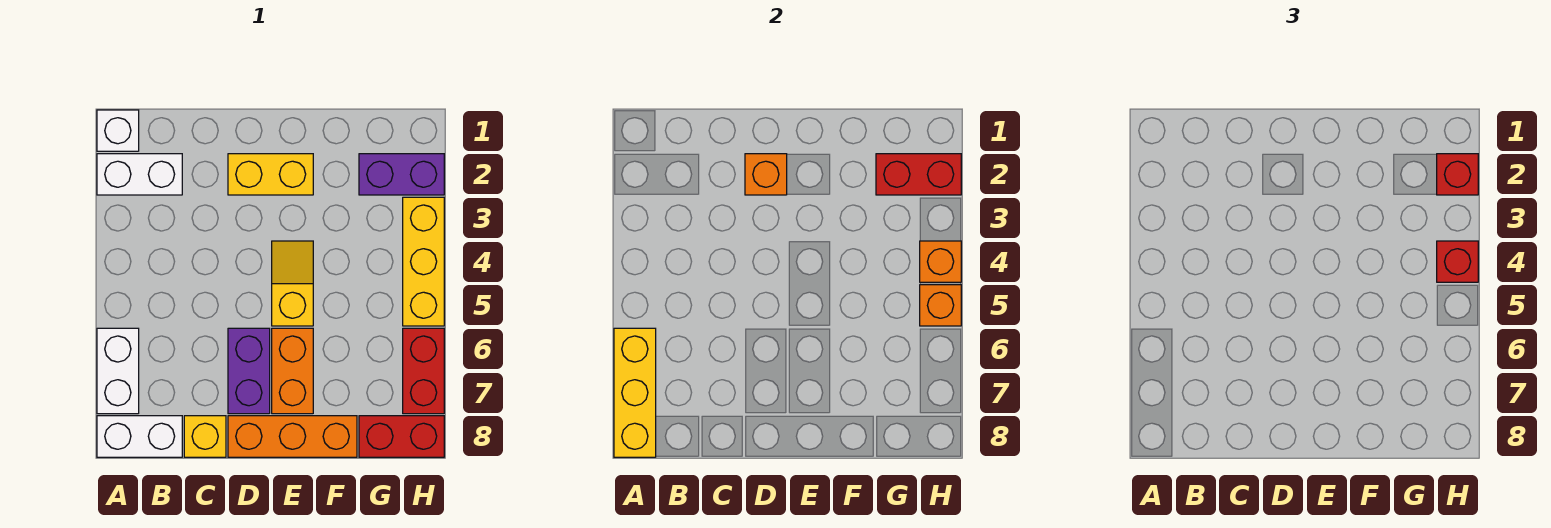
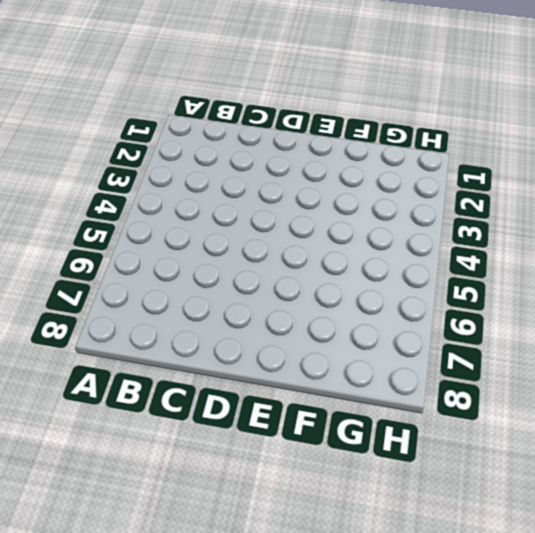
none -> white 1x1 brick [97,110,139,151]
none -> white 1x2 brick [97,154,182,195]
none -> white 1x2 brick [97,328,139,414]

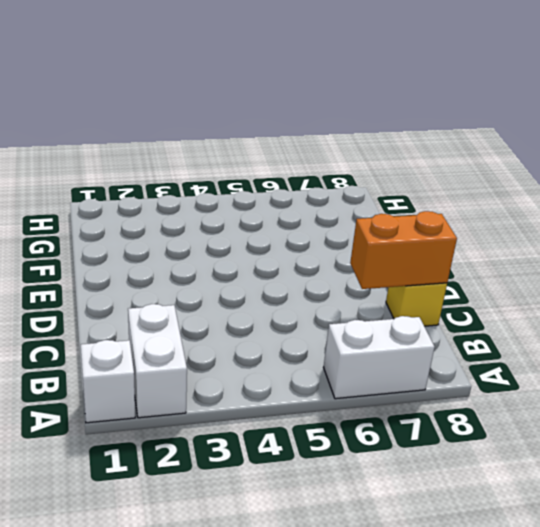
orange 1x2 brick [350,211,457,289] -> orange 1x2 brick moved to [272,328,313,414]
none -> white 1x2 brick [97,416,182,457]
none -> yellow 1x2 brick [228,154,313,195]
none -> purple 1x2 brick [228,328,270,414]

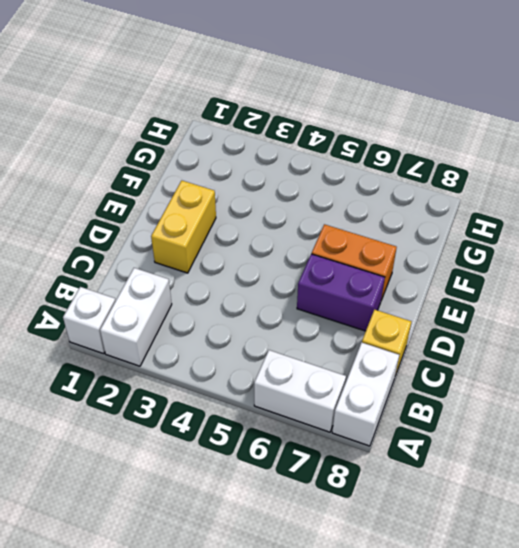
none -> orange 1x3 brick [228,416,357,457]
none -> yellow 1x2 slope [272,241,313,326]
none -> purple 1x2 brick [359,154,444,195]

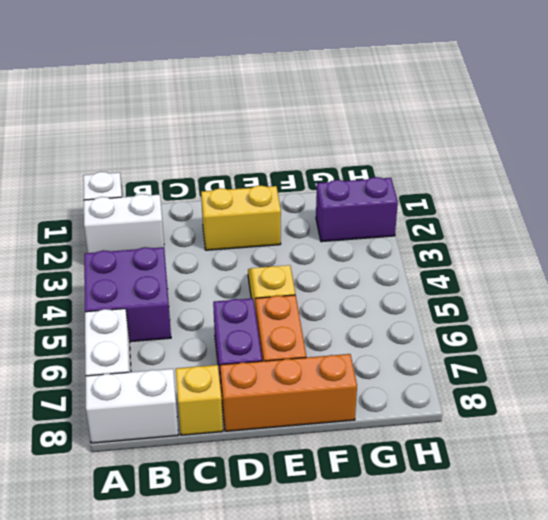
purple 2x2 brick [84,247,171,342] -> none
none -> red 1x2 brick [359,416,444,457]
none -> yellow 1x3 brick [403,197,444,326]
none -> red 1x2 brick [403,328,444,414]

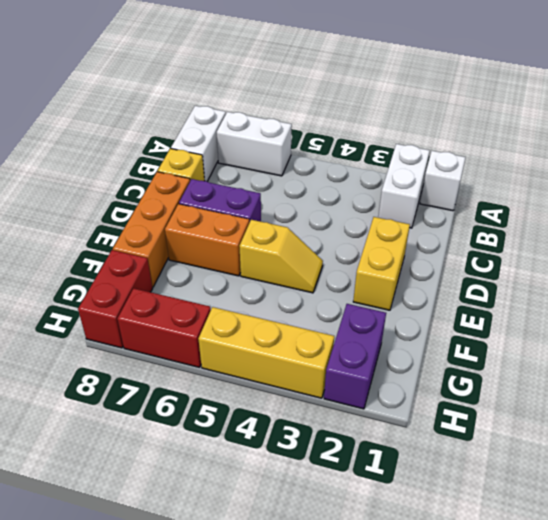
none -> yellow 1x3 brick [614,328,656,457]
none -> orange 1x1 brick [745,154,787,195]
none -> red 1x2 brick [876,154,961,195]

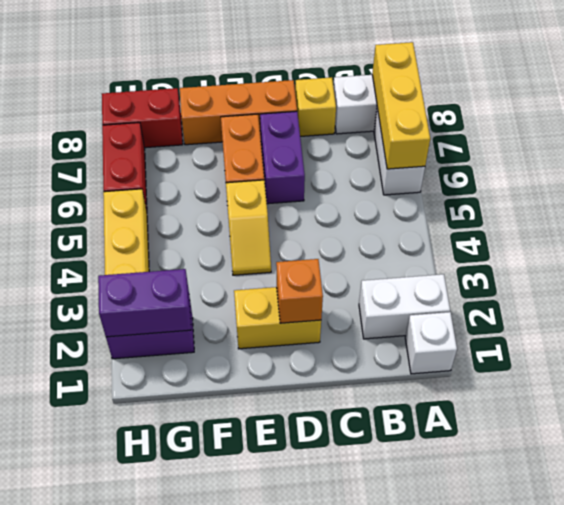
purple 1x2 brick [98,269,191,337] -> red 1x2 brick [876,154,961,195]
none -> orange 1x1 brick [920,241,961,282]
none -> orange 1x1 brick [920,285,961,326]
none -> red 1x1 brick [1437,154,1478,195]

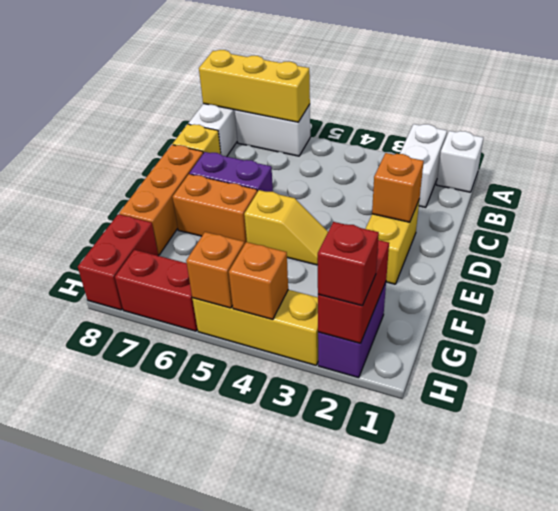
none -> red 1x1 brick [1437,241,1478,282]

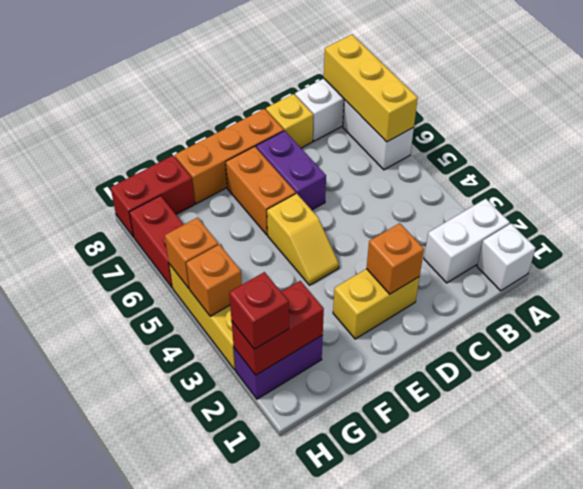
none -> red 1x1 brick [1437,241,1478,282]

